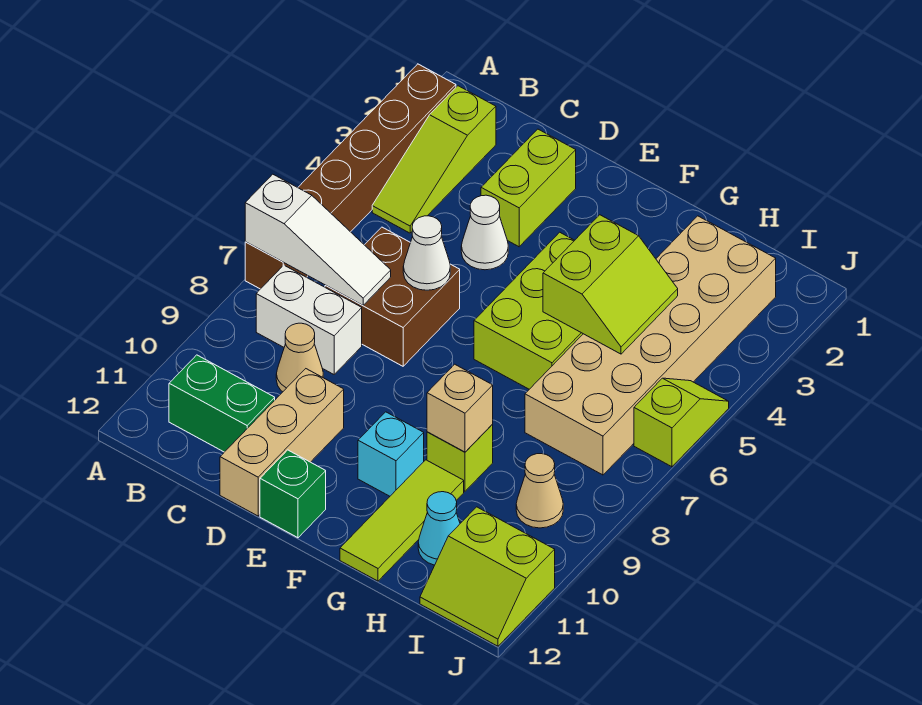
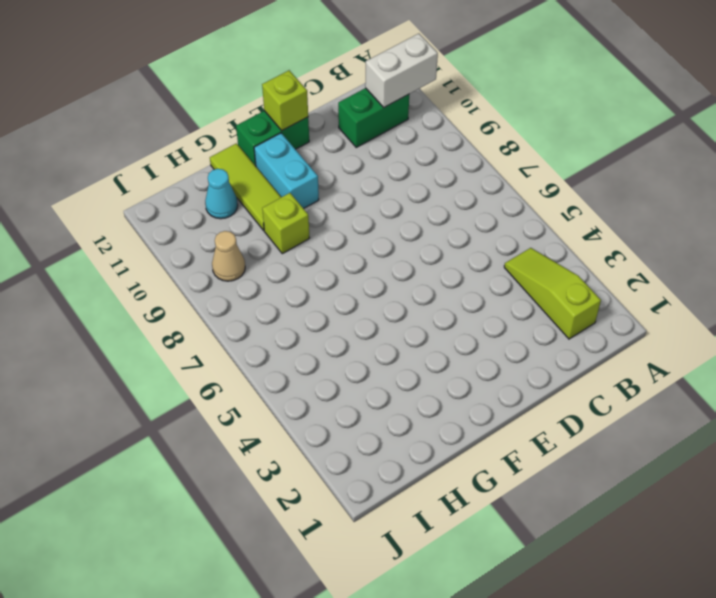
white 1x2 brick [365,34,438,107] -> white 1x2 brick moved to [256,265,362,374]
green 1x2 brick [236,111,309,166] -> green 1x1 brick [260,450,326,538]
lime 1x1 brick [262,70,308,130] -> none
cyan 1x2 brick [254,133,319,209] -> cyan 1x1 brick [358,412,424,496]
none -> brown 1x6 brick [245,64,456,289]
none -> brown 2x2 brick [325,227,460,366]
none -> tan 1x1 cone [276,323,323,392]

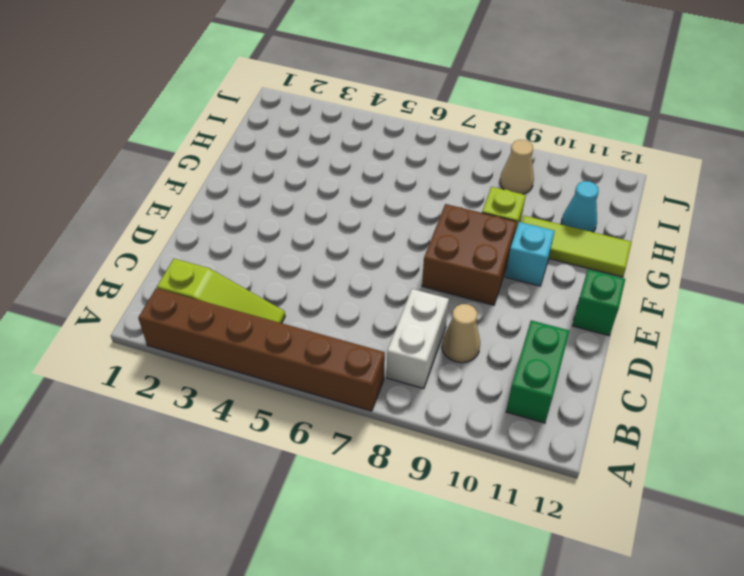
brown 2x2 brick [422,204,517,305] -> brown 2x2 brick moved to [325,227,460,366]
none -> lime 1x2 brick [481,129,576,247]
none -> white 1x1 cone [461,195,508,270]
none -> tan 1x3 brick [220,369,344,516]

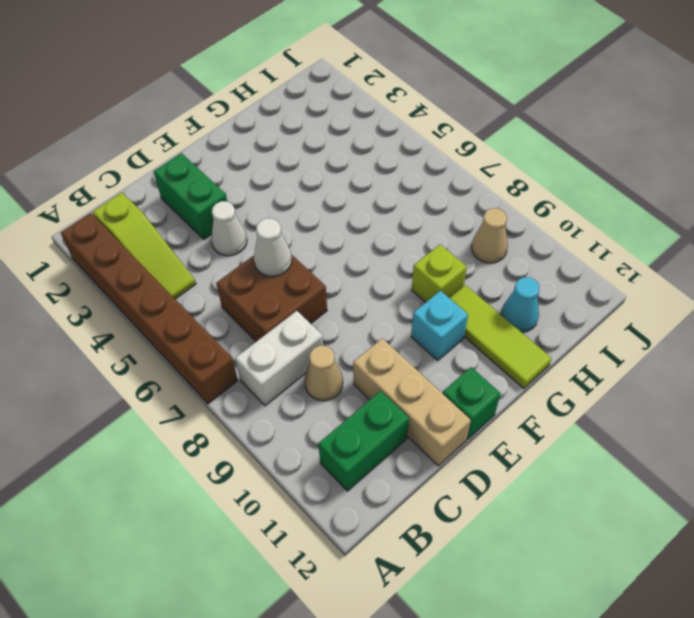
green 1x2 brick [154,153,227,239] -> lime 1x2 brick [481,129,576,247]
none -> lime 2x3 brick [474,232,583,389]
none -> tan 2x6 brick [525,216,776,475]
none -> lime 2x2 slope [420,507,555,646]

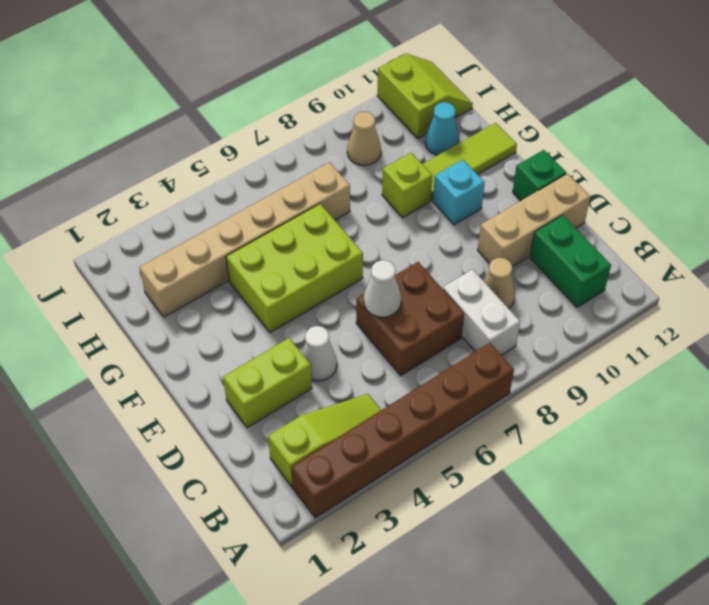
tan 1x6 brick [140,162,350,317] -> tan 2x6 brick [525,216,776,475]
none -> lime 1x2 slope [634,378,729,467]
none -> white 1x3 slope [245,174,391,305]
none -> lime 2x2 slope [543,215,678,354]

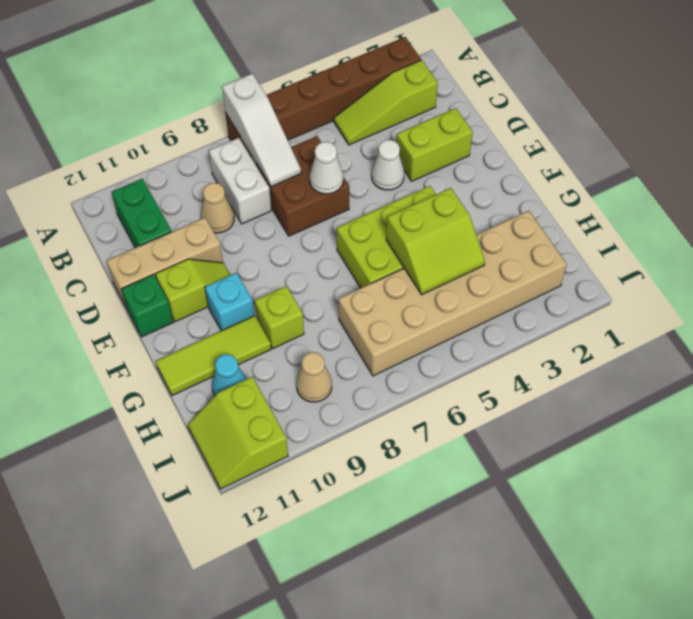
lime 1x2 slope [156,259,230,322] -> lime 1x2 slope moved to [634,378,729,467]
none -> tan 1x1 brick [427,364,493,452]

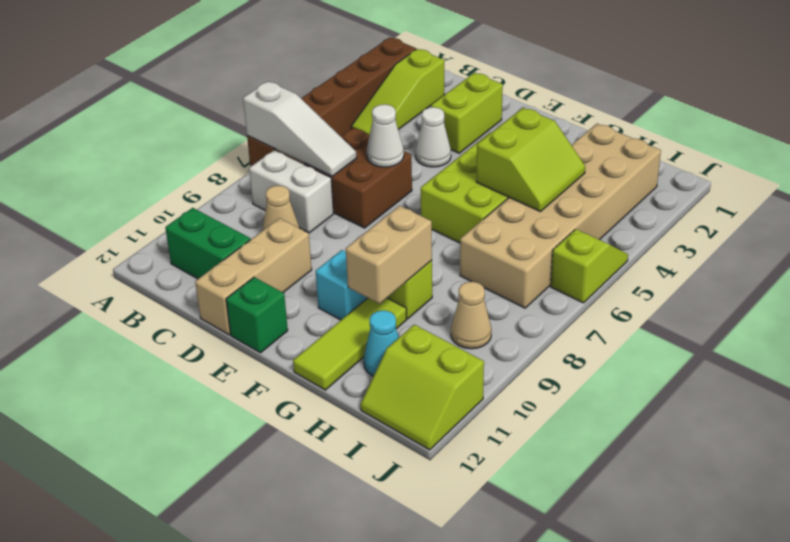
tan 1x2 brick [346,206,432,304] -> tan 1x1 brick [427,364,493,452]

